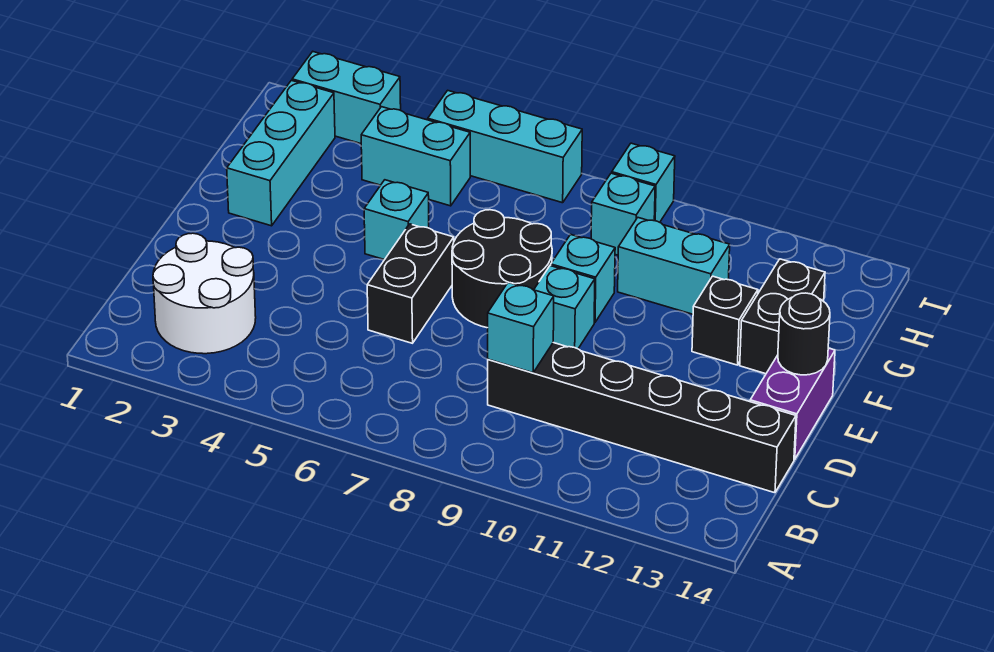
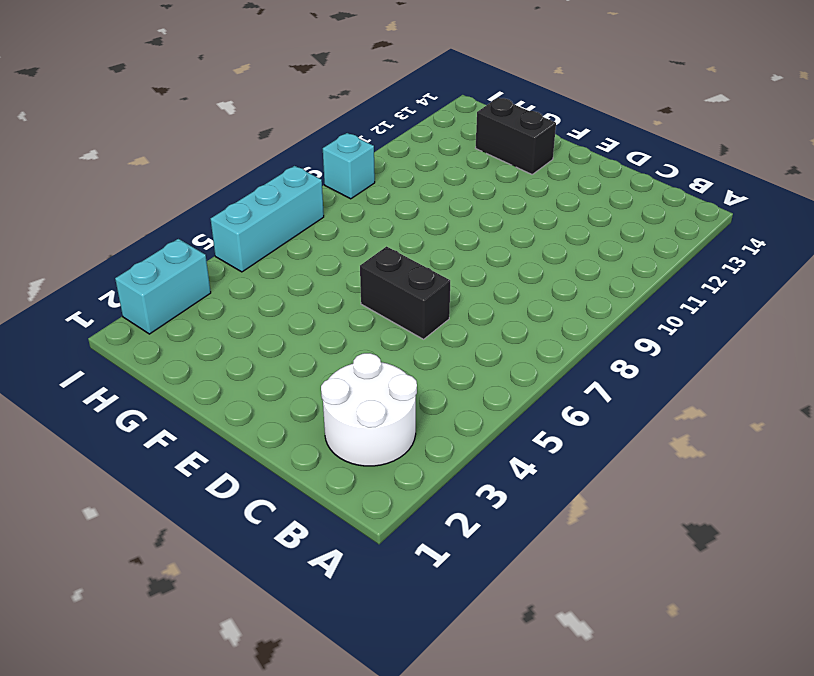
none -> black 1x6 brick [488,343,796,493]
none -> purple 1x2 brick [750,348,835,459]
none -> black 2x2 round brick [452,210,552,328]

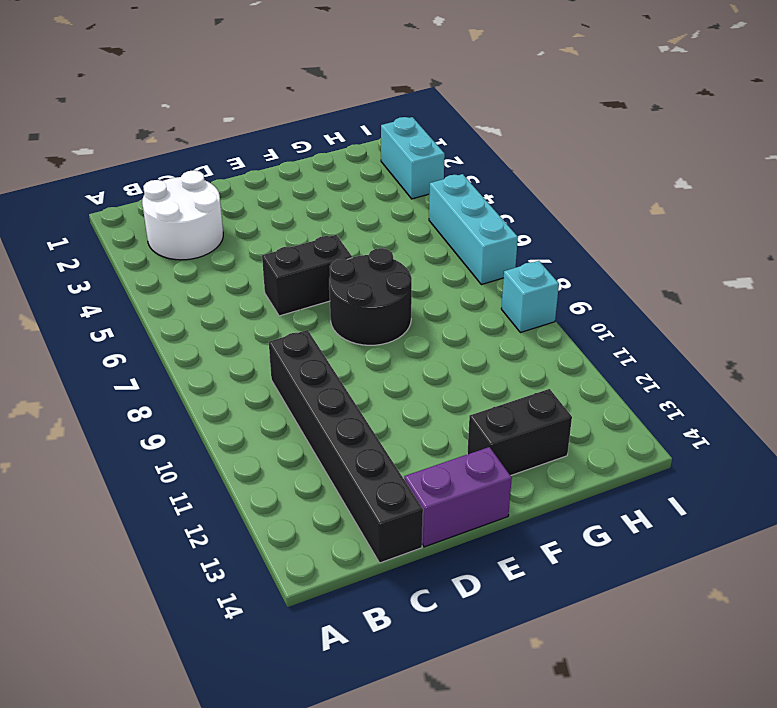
none -> cyan 1x1 brick [534,266,595,349]
none -> cyan 1x3 brick [227,80,335,226]
none -> cyan 1x1 brick [364,180,429,260]

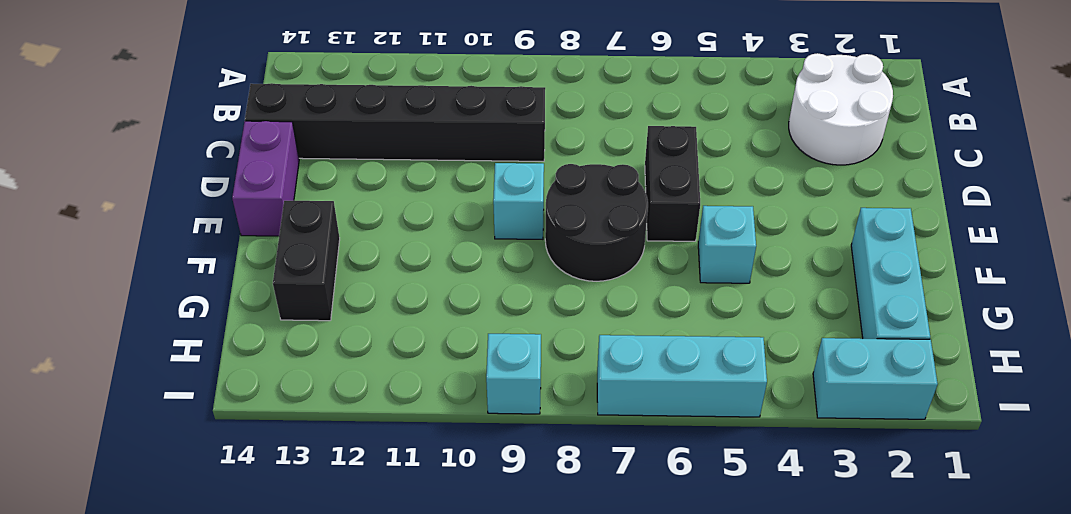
none -> cyan 1x1 brick [551,234,615,322]
none -> black 1x1 brick [692,276,758,365]
none -> cyan 1x2 brick [618,218,730,314]

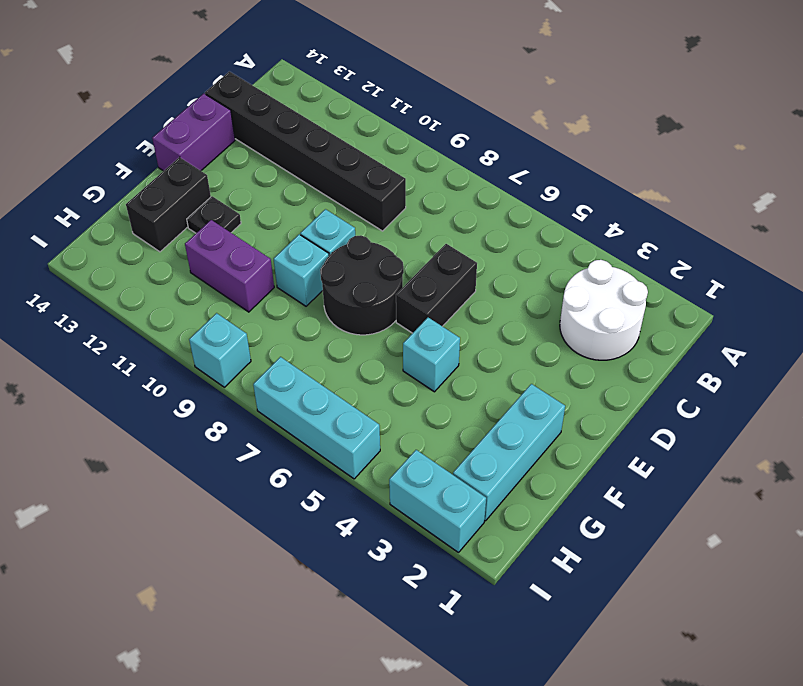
black 1x1 plate [187,196,241,233] -> black 1x1 brick [692,276,758,365]
purple 1x2 brick [185,220,274,312] -> cyan 1x2 brick [618,218,730,314]
none -> cyan 1x2 brick [361,107,470,206]
none -> cyan 1x1 brick [591,173,655,255]
none -> cyan 1x1 brick [488,282,554,373]

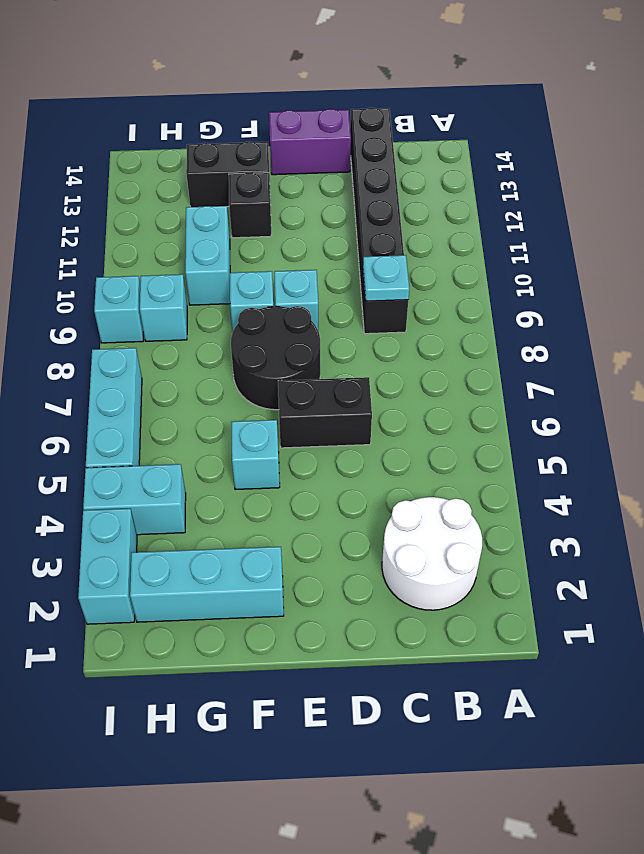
cyan 1x1 plate [363,255,409,301] -> cyan 1x1 brick [488,282,554,373]
cyan 1x2 brick [83,464,186,535] -> cyan 1x2 brick turned to [361,107,470,206]
none -> black 1x1 round brick [778,293,830,375]

